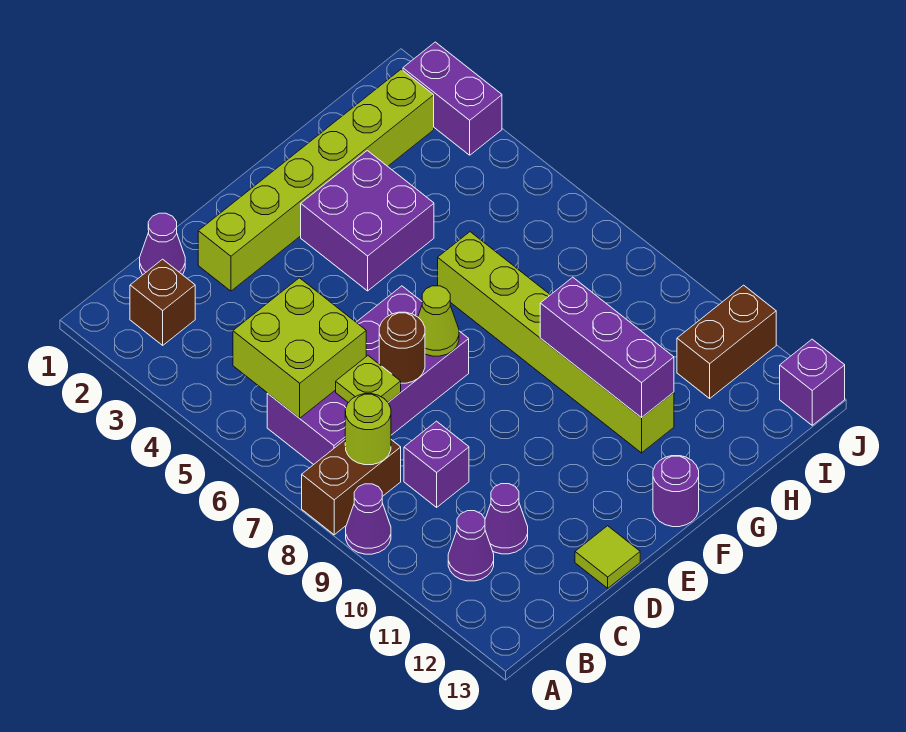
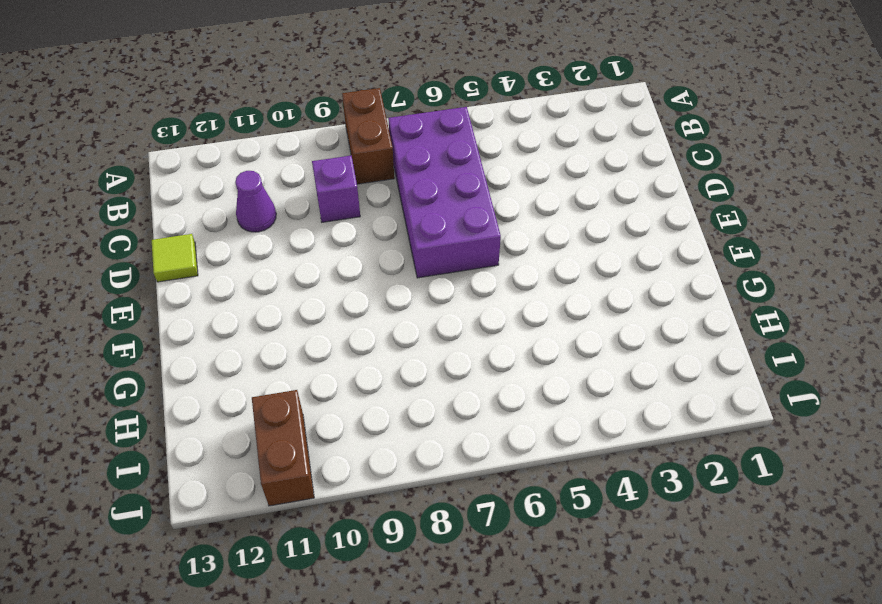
none -> purple 1x1 cone [346,484,391,554]
none -> brown 1x1 brick [130,259,195,345]
none -> purple 1x1 cone [448,511,494,581]

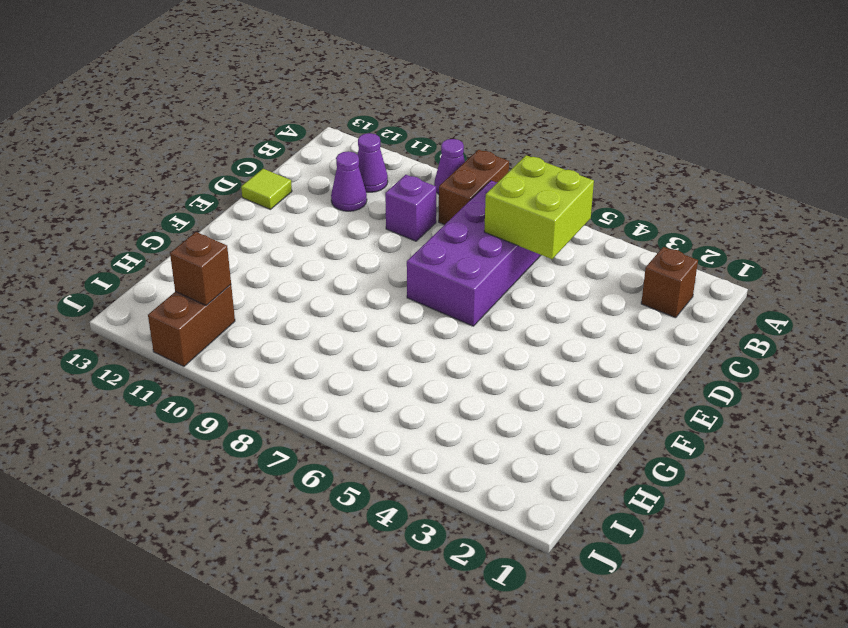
brown 1x1 brick [170,232,231,305] -> none
none -> purple 1x1 cone [140,213,185,275]
none -> lime 1x6 brick [198,69,434,291]
none -> purple 2x2 brick [301,151,434,291]

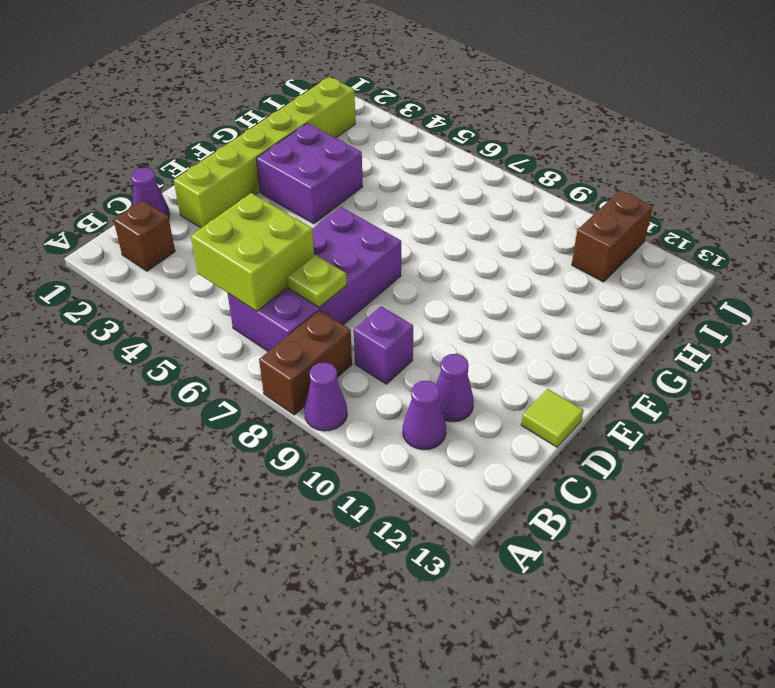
none -> purple 1x1 round brick [653,456,699,527]
none -> lime 1x6 brick [438,232,674,453]
none -> purple 1x2 brick [403,42,502,155]

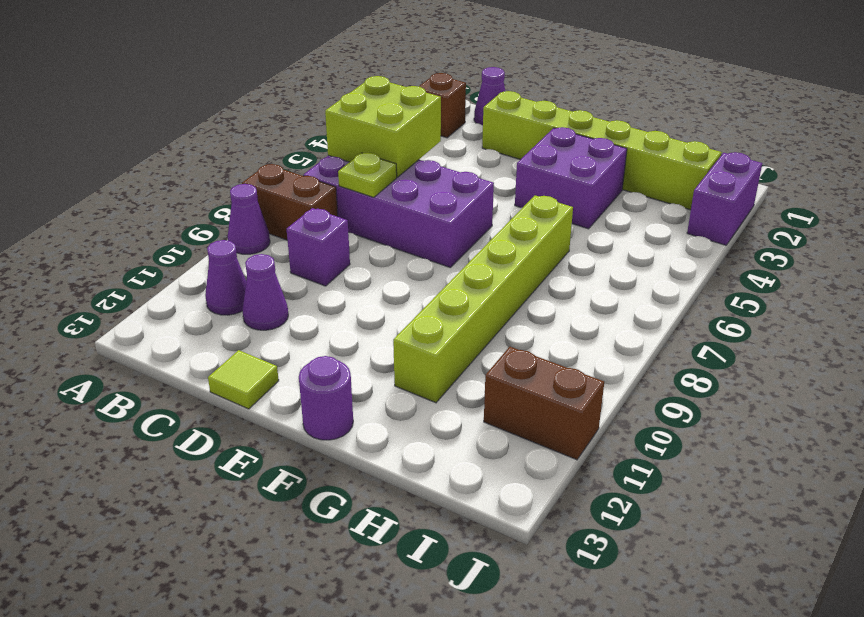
none -> purple 1x1 brick [780,339,845,425]
none -> lime 1x1 round brick [345,394,391,465]
none -> brown 1x1 round brick [379,312,425,383]

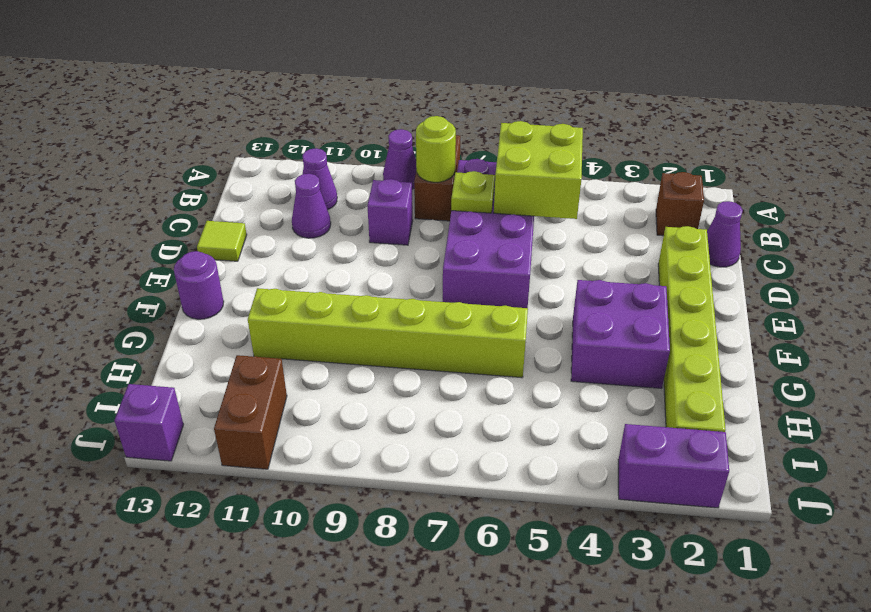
none -> brown 1x1 round brick [379,312,425,383]
none -> lime 1x1 cone [418,286,459,356]
none -> purple 1x3 brick [540,277,674,417]

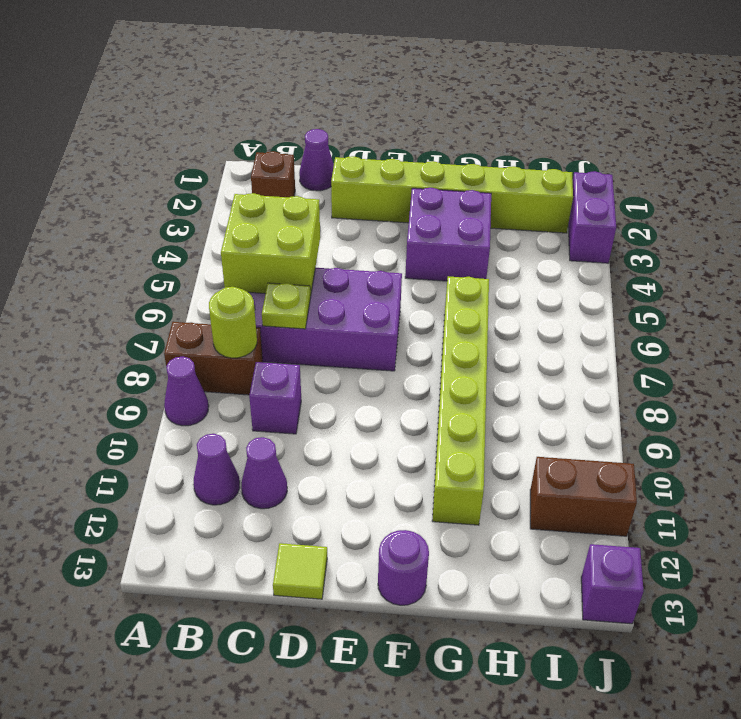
none -> brown 1x1 round brick [379,312,425,383]
none -> lime 1x1 cone [418,286,459,356]
none -> purple 1x3 brick [540,277,674,417]

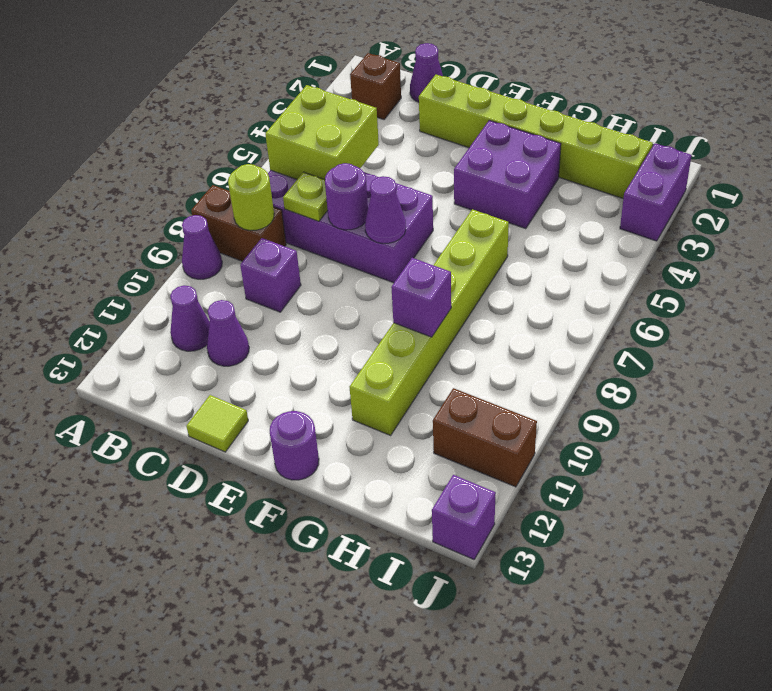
purple 1x1 round brick [325,163,368,230] -> brown 1x1 round brick [379,312,425,383]
purple 1x1 cone [365,176,406,243] -> lime 1x1 cone [418,286,459,356]
purple 1x1 brick [391,258,451,337] -> purple 1x3 brick [540,277,674,417]

